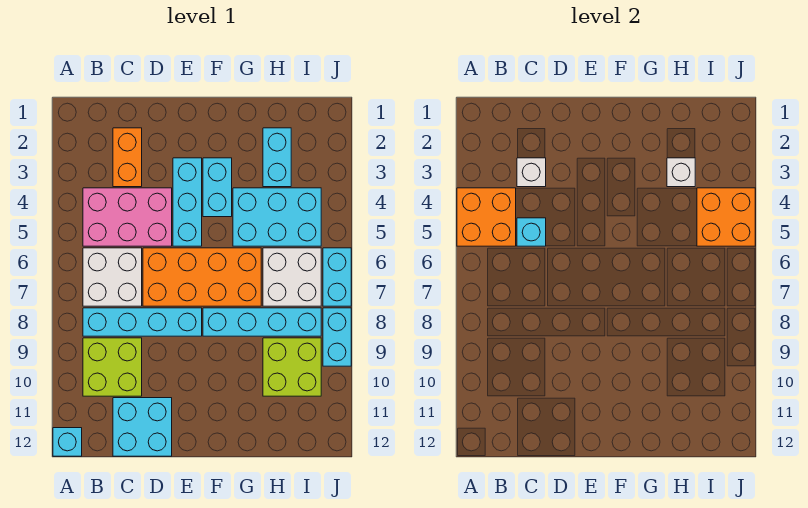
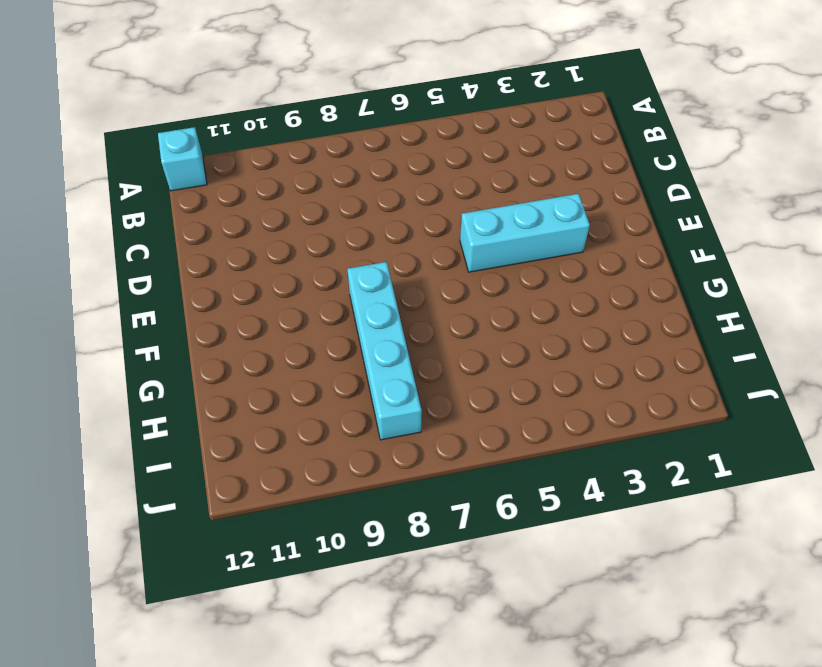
none -> pink 2x3 brick [83,188,172,246]
none -> white 2x2 brick [83,248,142,306]
none -> cyan 1x4 brick [83,308,202,336]

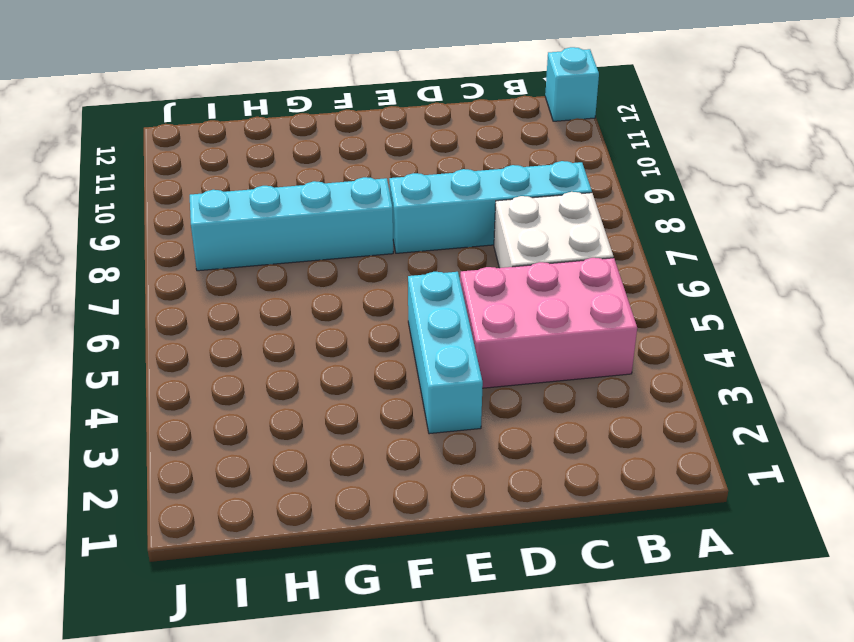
none -> lime 2x2 brick [83,338,142,396]
none -> orange 1x2 brick [113,128,142,187]
none -> cyan 2x2 brick [113,398,172,456]

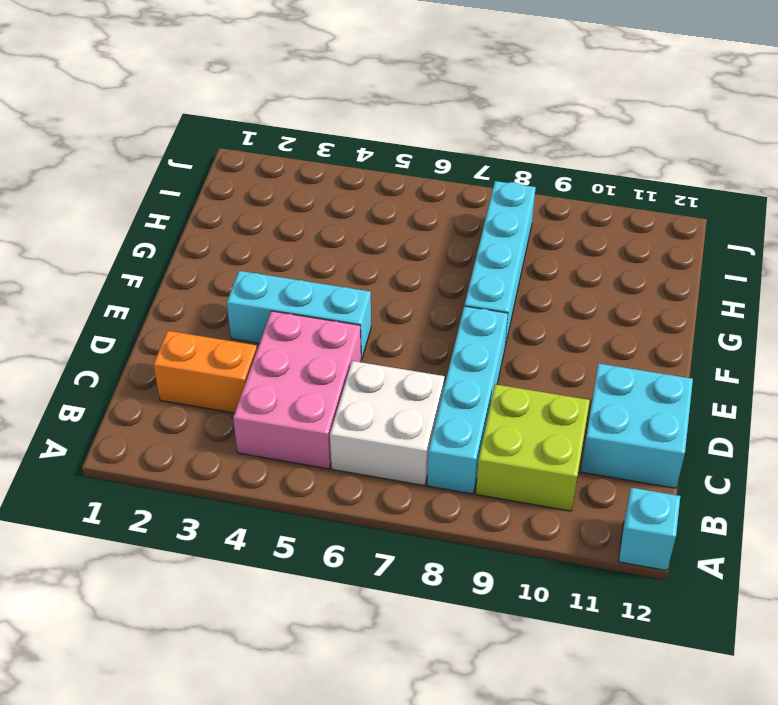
none -> orange 2x4 brick [143,248,261,306]
none -> cyan 1x2 brick [203,158,232,217]
none -> cyan 2x3 brick [233,188,321,246]

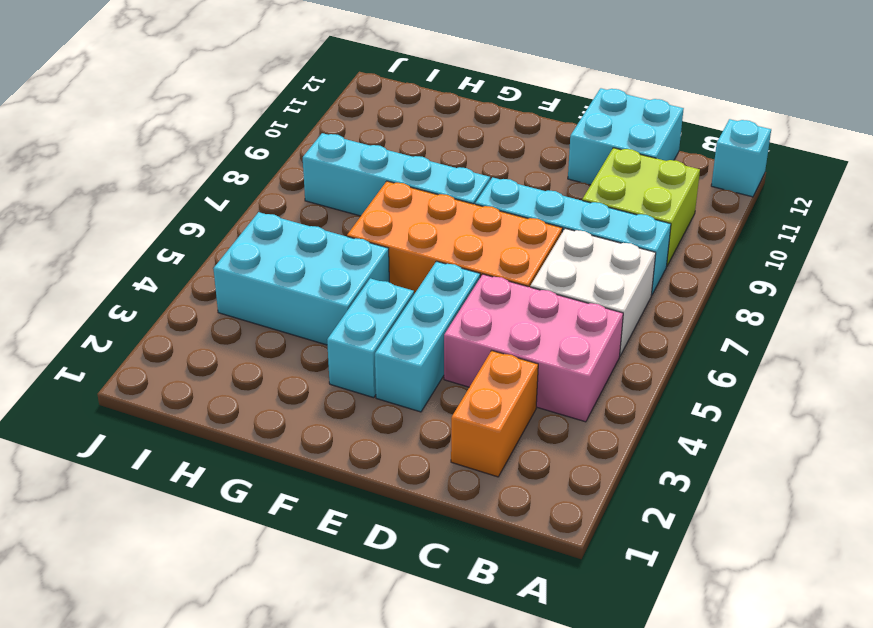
none -> cyan 1x2 brick [263,128,291,187]
none -> white 2x2 brick [263,248,321,306]
none -> lime 2x2 brick [263,338,321,396]

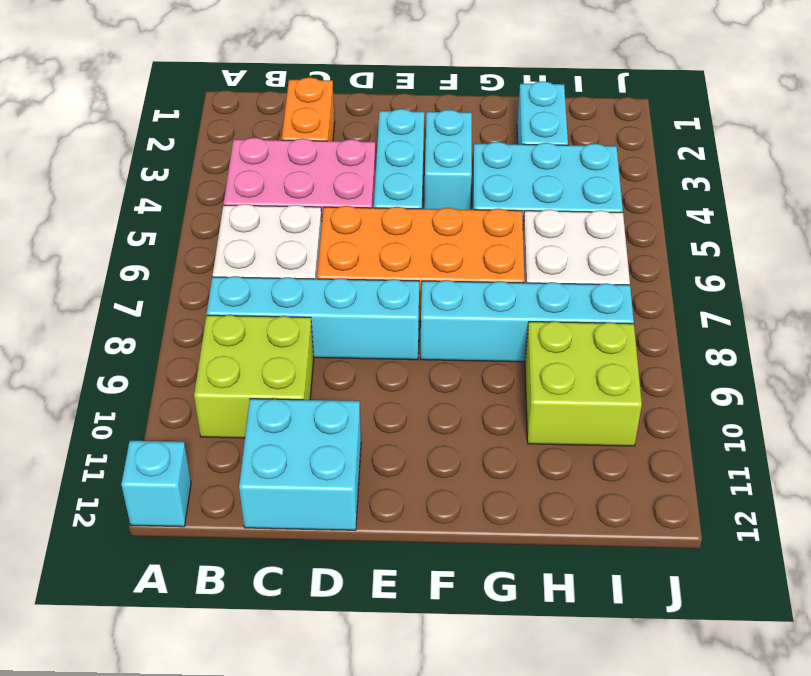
none -> cyan 1x2 brick [323,248,351,306]
none -> cyan 1x2 brick [323,308,351,366]
none -> orange 2x2 brick [457,188,516,246]

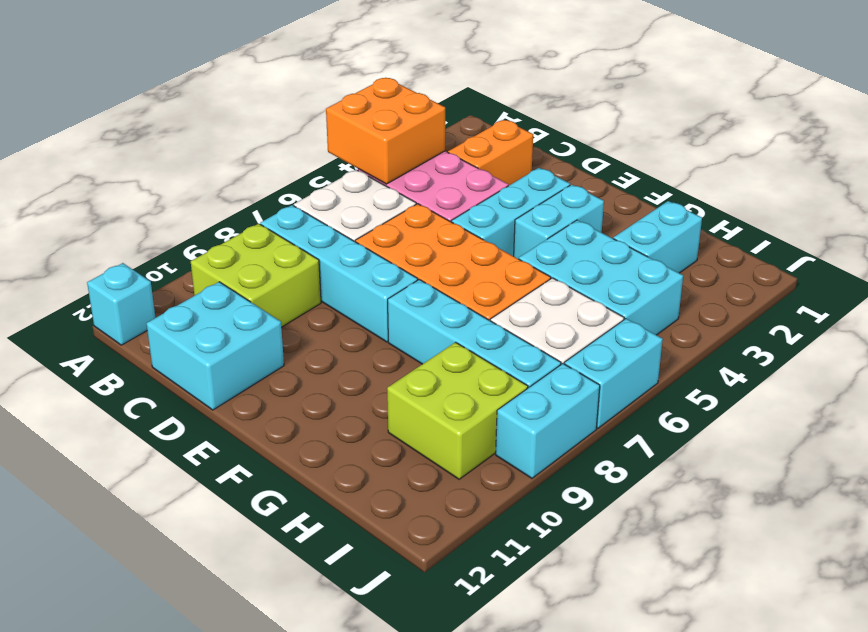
none -> white 1x1 brick [517,158,546,187]
none -> cyan 1x1 brick [517,218,546,246]
none -> white 1x1 brick [667,158,695,187]

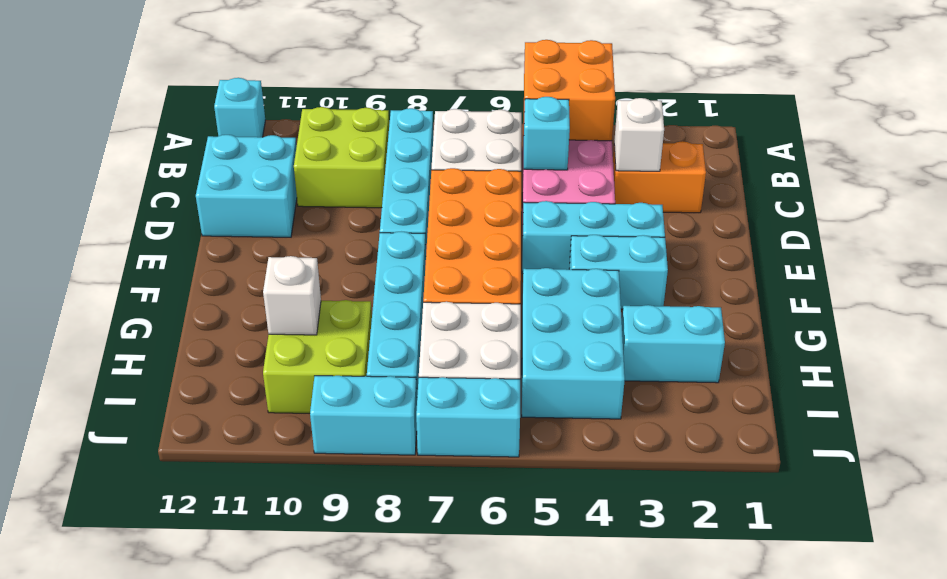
white 1x1 brick [263,256,321,335] -> white 1x1 brick moved to [667,158,695,187]
none -> orange 2x2 brick [697,188,755,246]

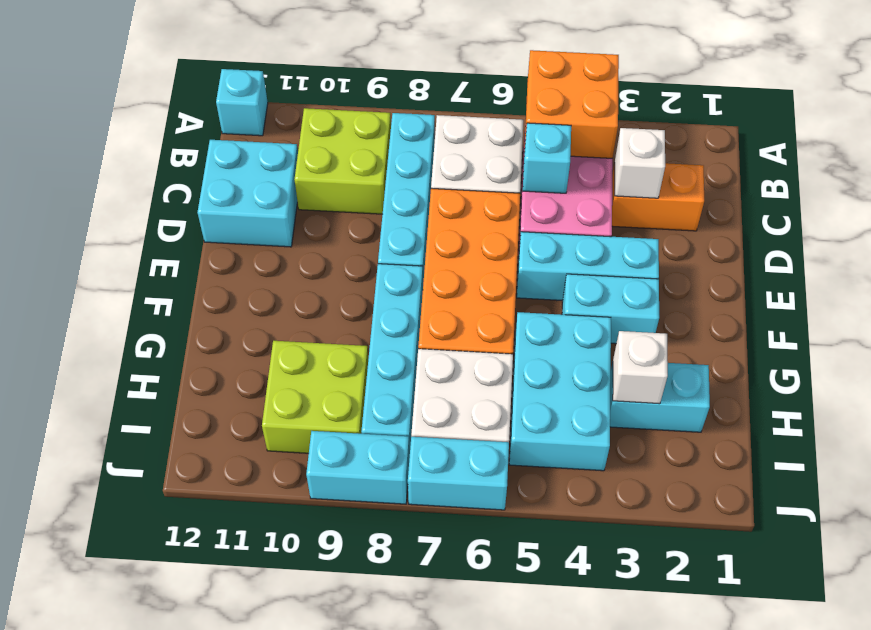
none -> orange 2x2 brick [697,188,755,246]

